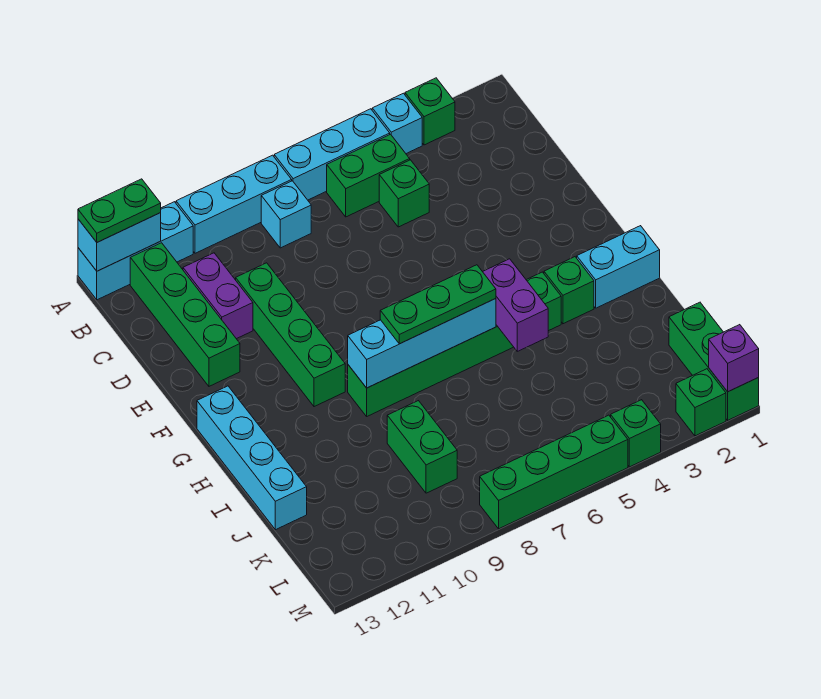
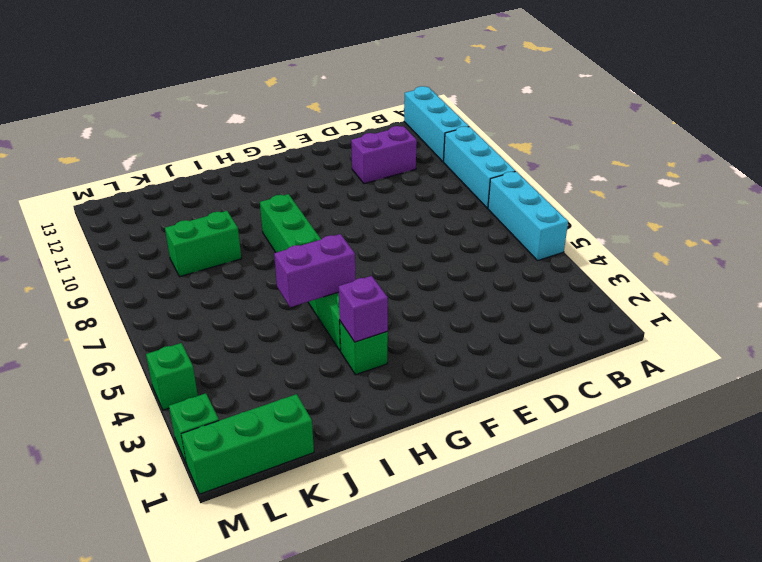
purple 1x1 brick [339,276,388,342] -> purple 1x1 brick moved to [709,325,759,392]
none -> green 1x1 brick [405,78,455,145]
none -> cyan 1x1 brick [372,93,422,154]
none -> green 1x2 brick [327,134,410,217]

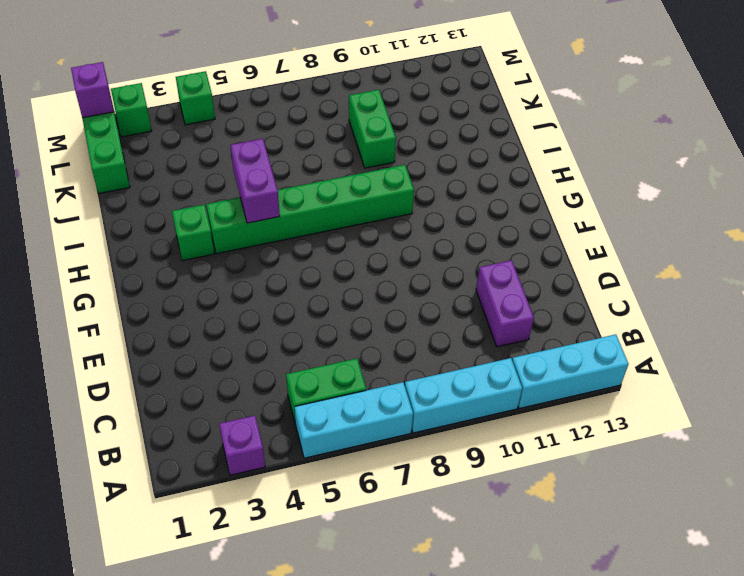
purple 1x1 brick [219,416,265,475] -> green 1x1 brick [405,78,455,145]
none -> cyan 1x1 brick [372,93,422,154]
none -> cyan 1x1 brick [261,181,311,248]
none -> green 1x4 brick [130,243,240,386]

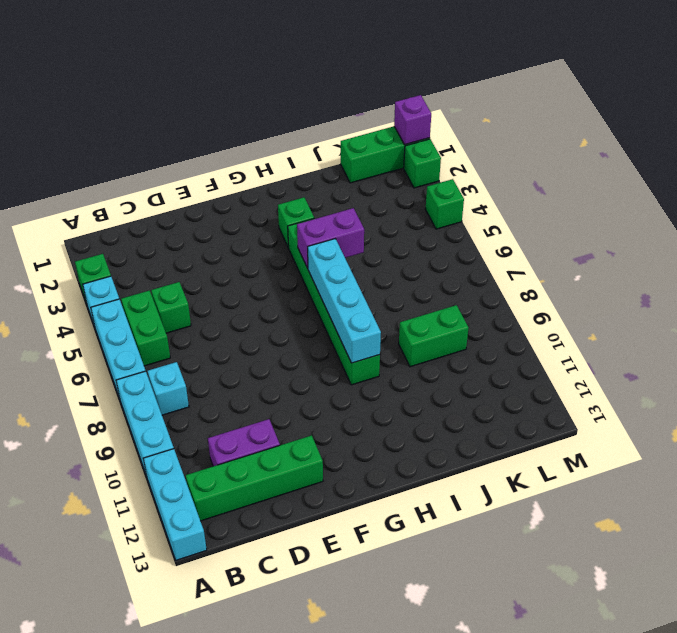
none -> green 1x4 brick [236,263,345,407]
none -> cyan 1x4 brick [197,386,307,530]
none -> cyan 1x2 brick [577,226,660,308]

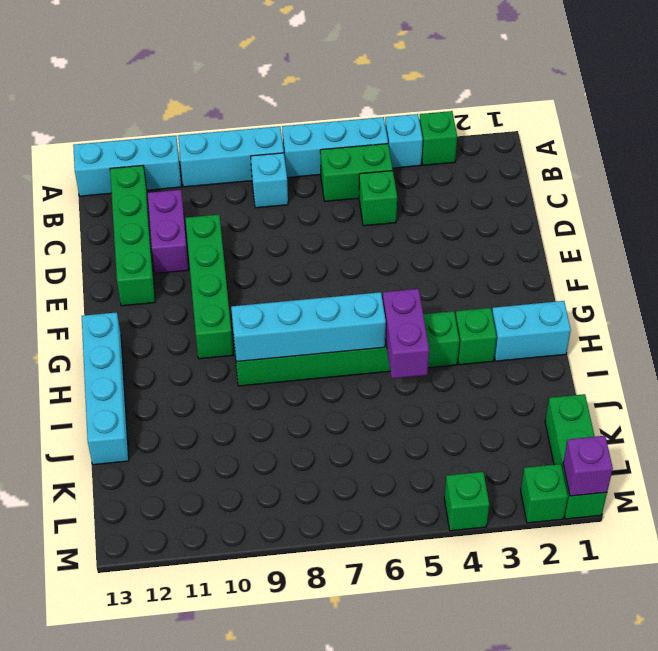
none -> green 1x2 brick [387,401,457,493]
none -> green 1x4 brick [480,415,628,529]
none -> cyan 1x2 brick [78,213,161,271]

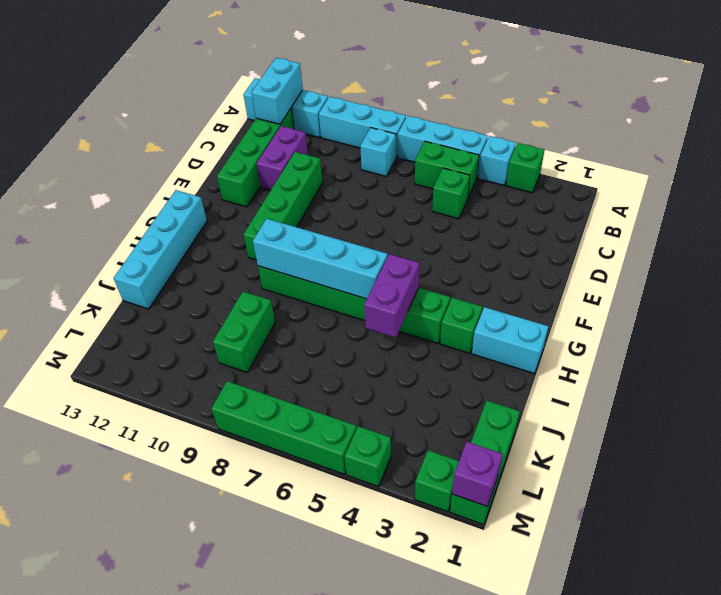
cyan 1x2 brick [251,58,303,124] -> cyan 1x2 brick turned to [78,213,161,271]
none -> green 1x2 plate [78,179,161,242]
none -> green 1x3 plate [380,265,496,344]

